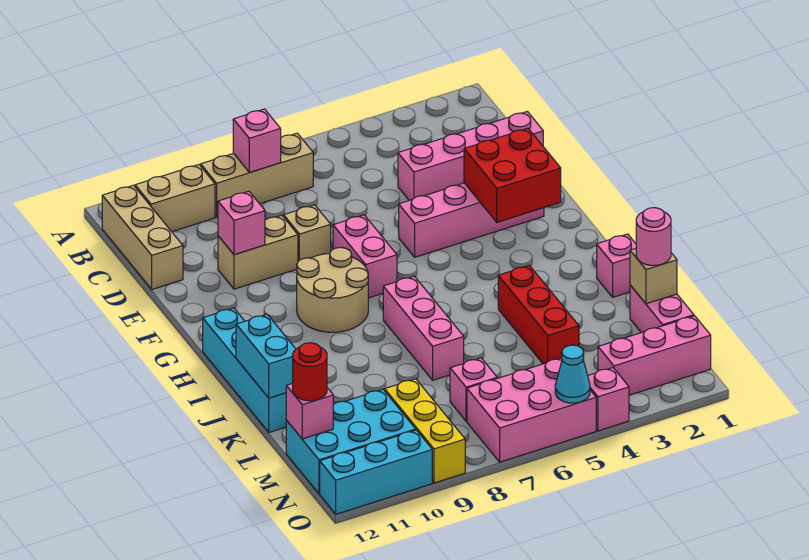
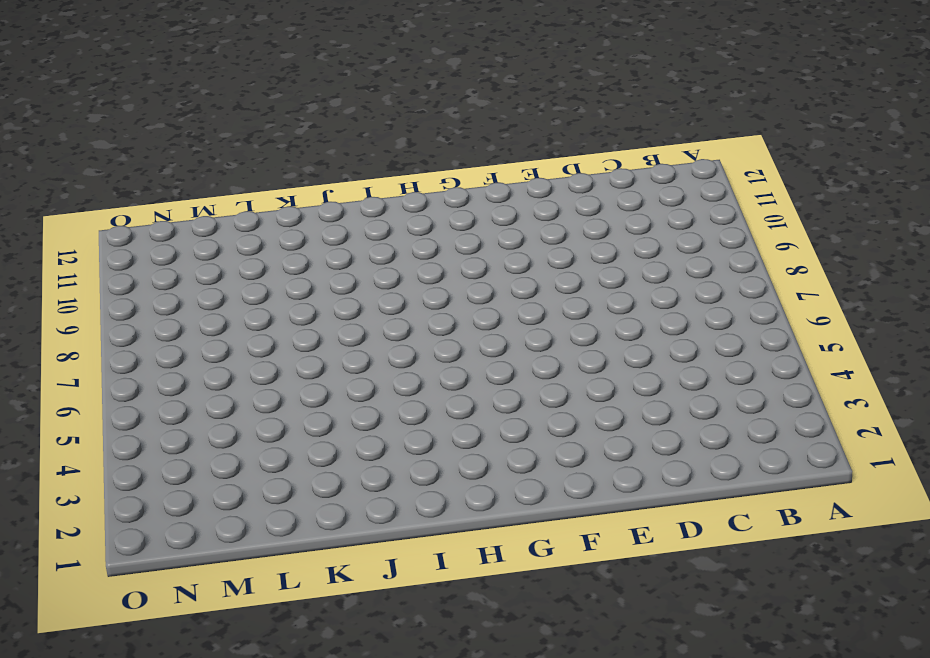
none -> tan 1x3 brick [201,133,313,217]
none -> tan 1x2 brick [135,165,215,232]
none -> tan 1x3 brick [102,185,183,289]
none -> pink 1x4 brick [398,112,543,200]

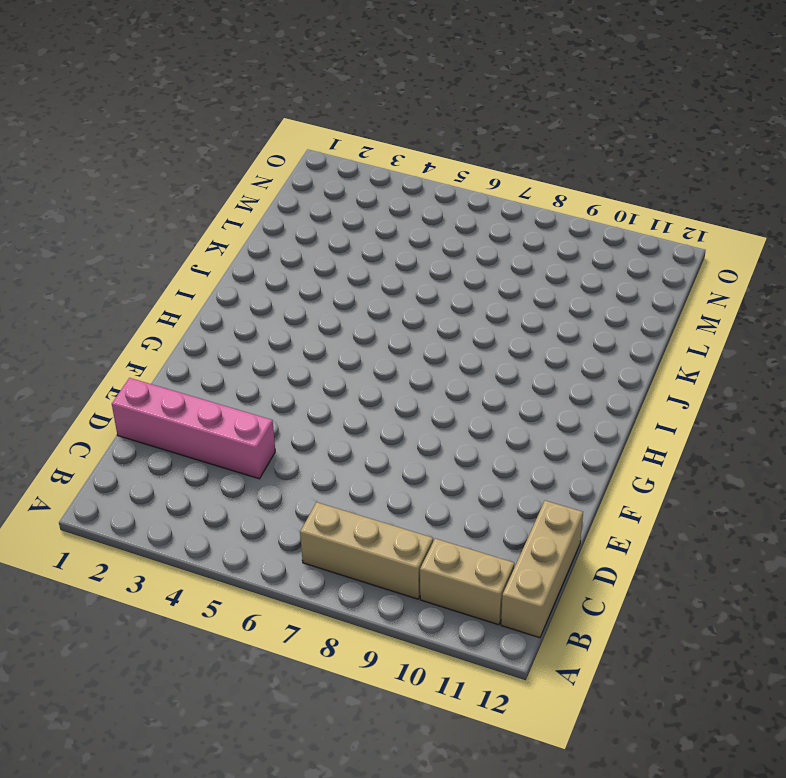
none -> tan 1x1 brick [284,205,331,261]
none -> tan 1x2 brick [218,215,298,289]
none -> pink 1x4 brick [399,183,544,257]
none -> pink 1x2 brick [333,215,397,298]

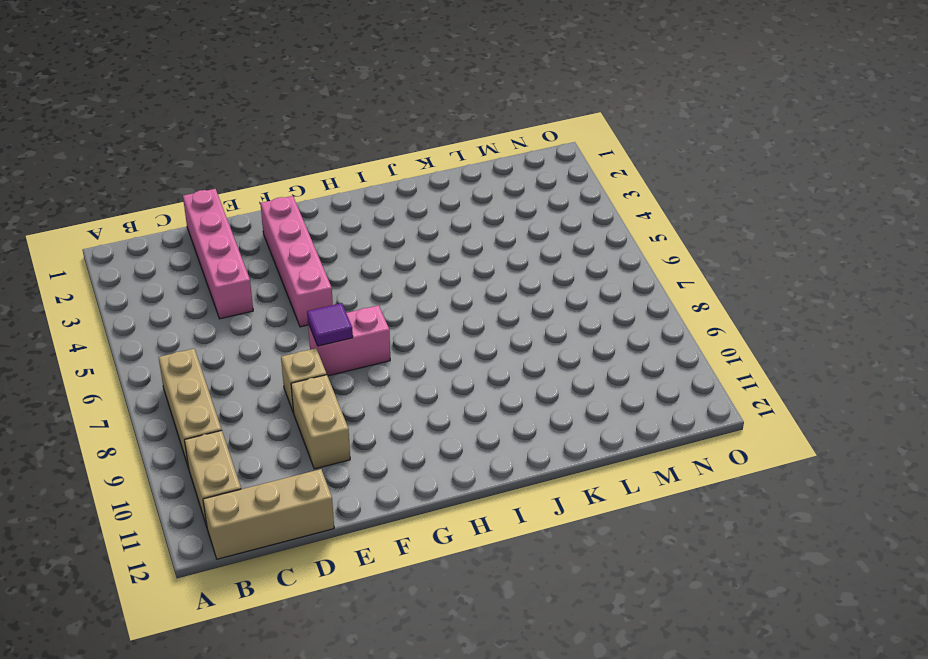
purple 1x1 tile [307,303,353,346] -> none
none -> tan 2x2 round brick [297,247,368,332]
none -> cyan 1x4 brick [203,308,286,432]
none -> pink 1x3 brick [383,276,464,380]
none -> pink 1x1 brick [597,234,636,297]

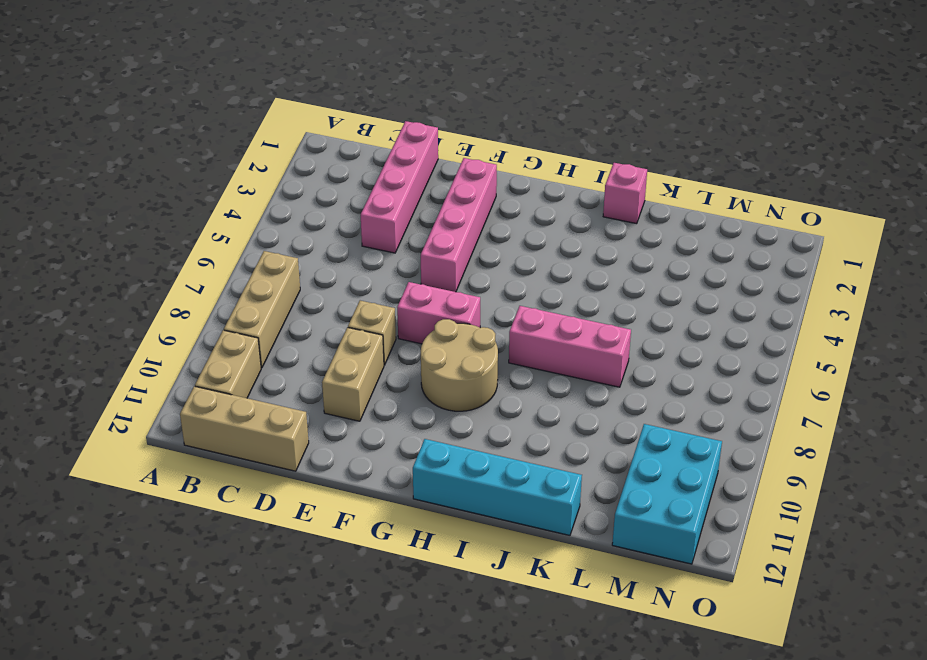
none -> red 1x3 brick [498,265,579,364]
none -> pink 1x2 brick [630,285,694,333]
none -> pink 1x1 brick [450,358,497,421]
none -> yellow 1x3 brick [385,379,465,483]

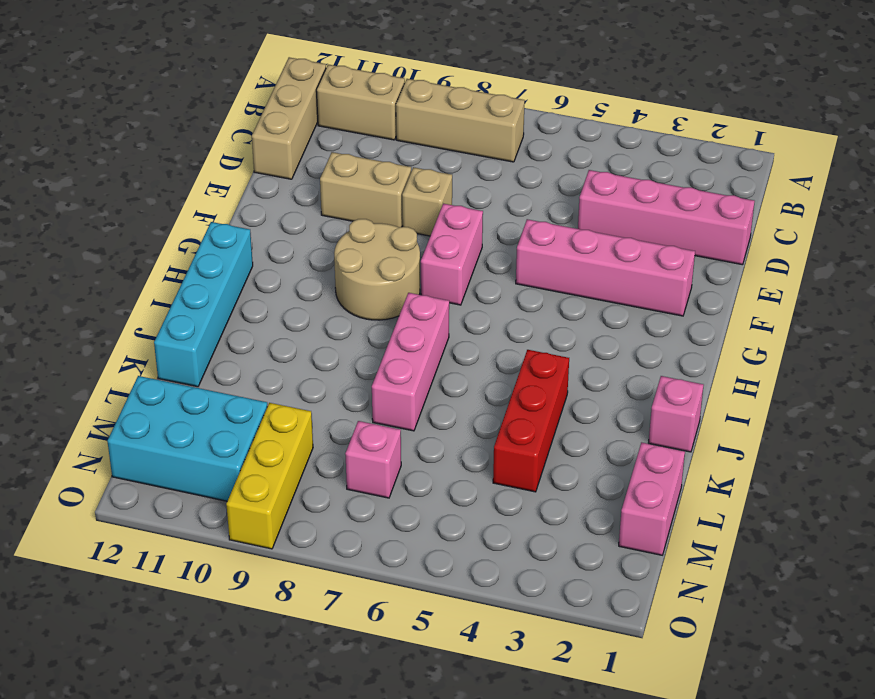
none -> pink 1x3 brick [598,316,711,395]
none -> pink 2x3 brick [467,358,596,462]
none -> pink 1x1 brick [588,368,629,431]
none -> cyan 1x3 brick [320,430,432,514]

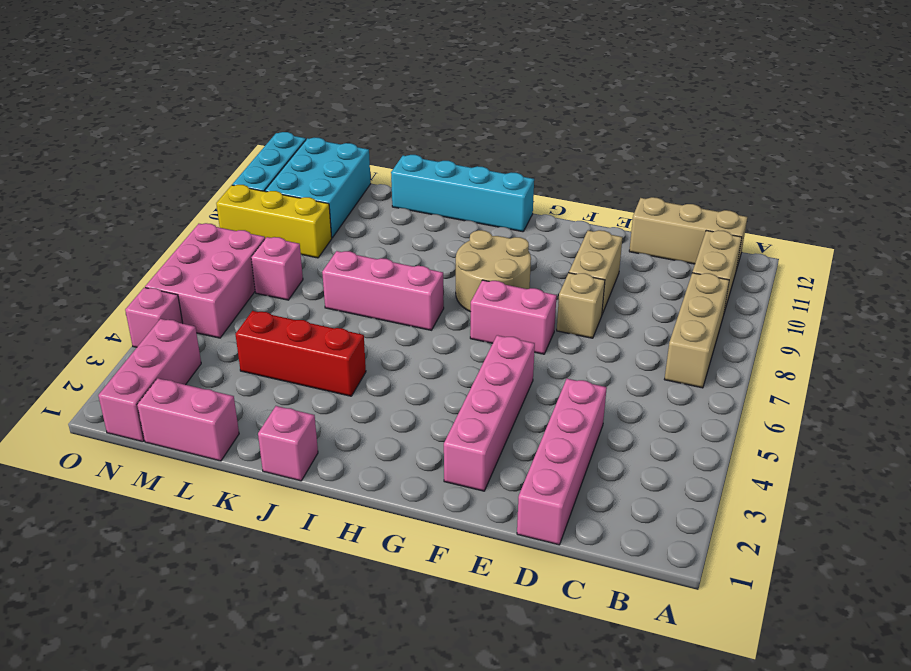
none -> pink 1x1 brick [233,109,281,172]
none -> pink 1x1 brick [218,191,265,255]
none -> red 2x2 brick [464,128,561,222]
none -> cyan 1x2 brick [236,314,296,398]

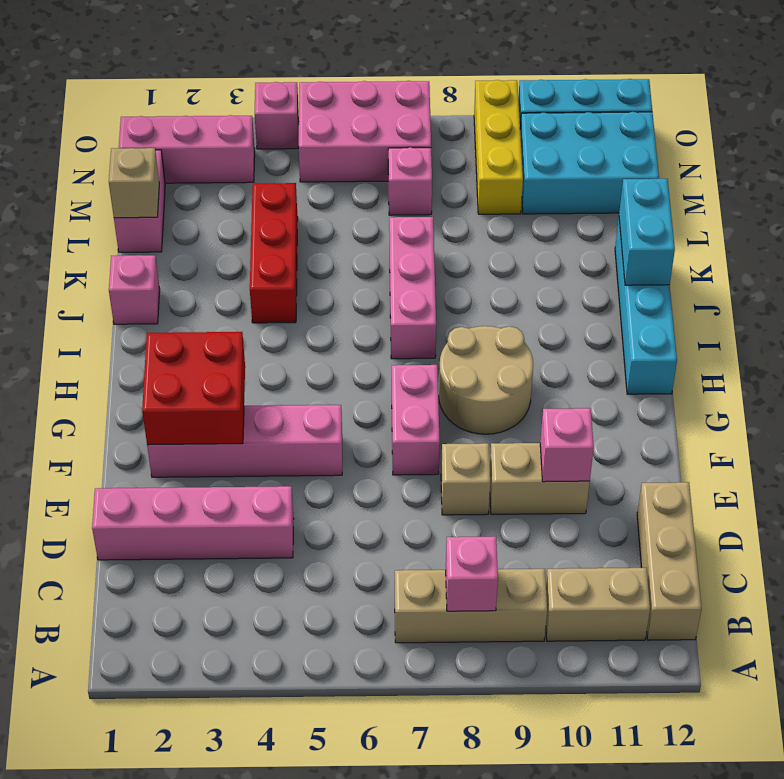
none -> pink 1x1 brick [286,383,333,439]
none -> cyan 1x1 cone [555,345,590,403]
none -> pink 1x1 round brick [636,208,671,265]
none -> red 1x1 round brick [293,343,327,401]

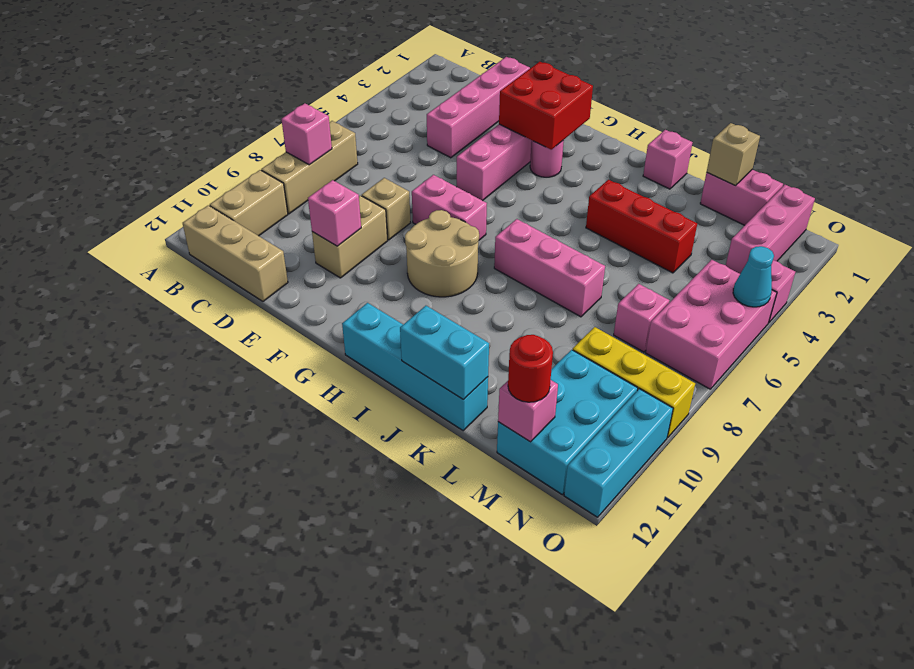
pink 1x1 round brick [530,140,564,177] -> pink 1x1 round brick moved to [636,208,671,265]

